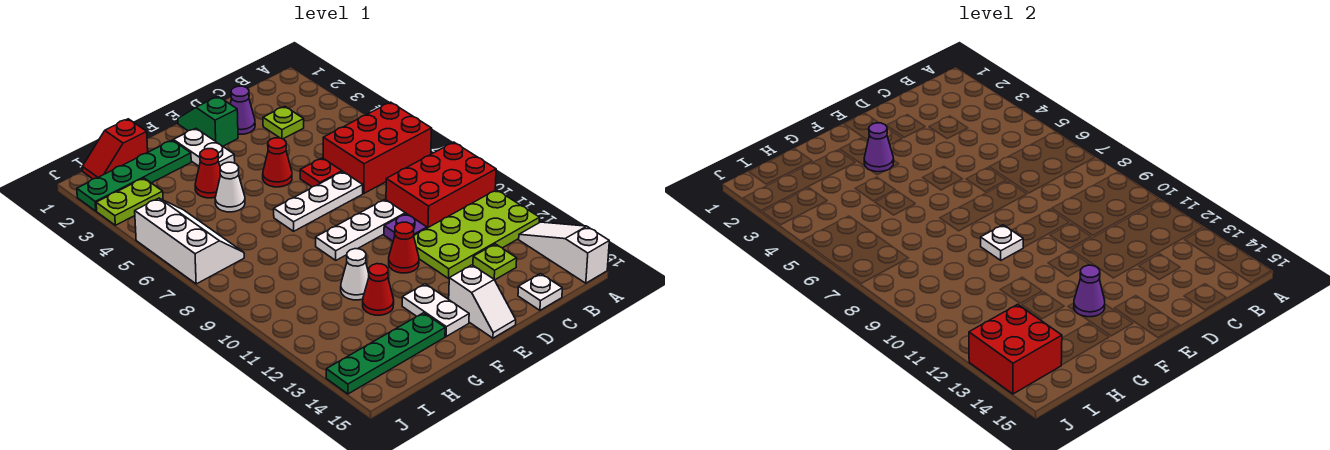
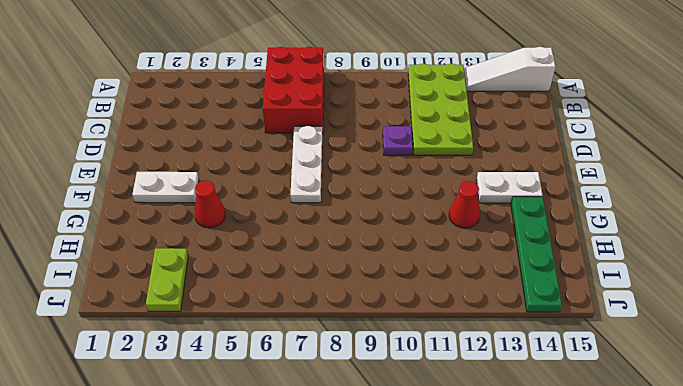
none -> red 2x3 brick [386,142,496,228]
none -> lime 1x1 plate [263,106,304,139]
none -> lime 1x1 plate [473,244,517,280]
none -> white 1x1 plate [518,274,562,310]

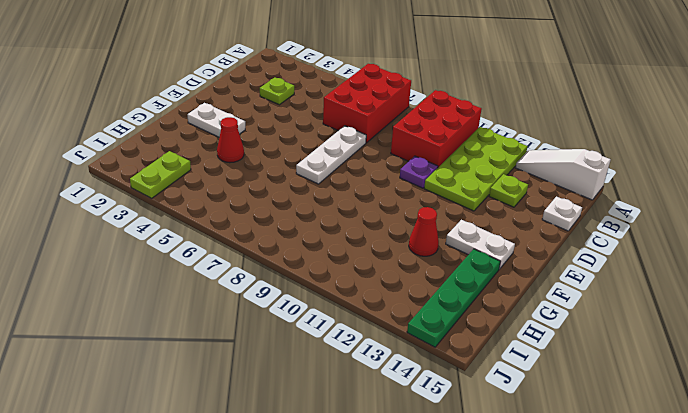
none -> purple 1x1 cone [230,86,255,134]
none -> red 1x1 plate [300,158,342,187]
none -> white 1x3 plate [316,199,405,260]
none -> green 1x2 slope [178,96,238,146]

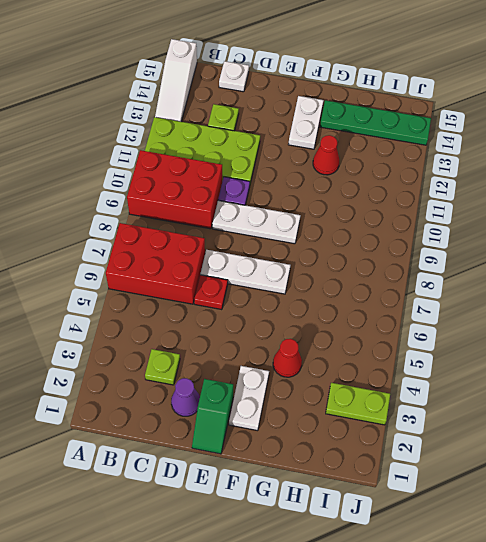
none -> red 1x1 cone [263,138,292,187]
none -> red 1x1 cone [389,222,419,273]
none -> white 1x2 slope [449,265,516,338]
none -> green 1x4 plate [77,140,191,211]

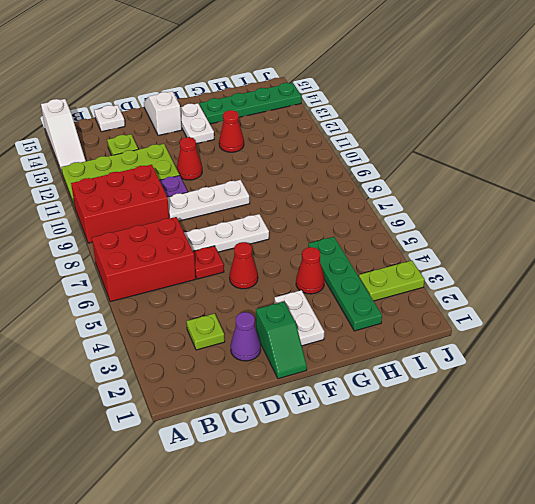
green 1x4 plate [308,237,382,331] -> green 1x4 plate turned to [77,140,191,211]
none -> white 1x1 cone [215,162,245,212]
none -> white 1x1 cone [341,249,369,300]
none -> red 1x2 slope [83,119,148,179]
none -> white 2x3 slope [135,198,244,284]

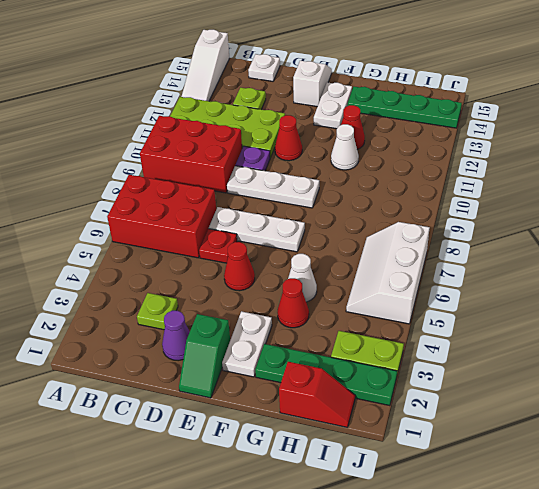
none -> purple 1x1 cone [864,123,894,172]
none -> white 1x1 plate [981,225,1023,260]
none -> purple 1x1 cone [1074,265,1105,317]
none -> red 2x2 brick [969,304,1062,394]

